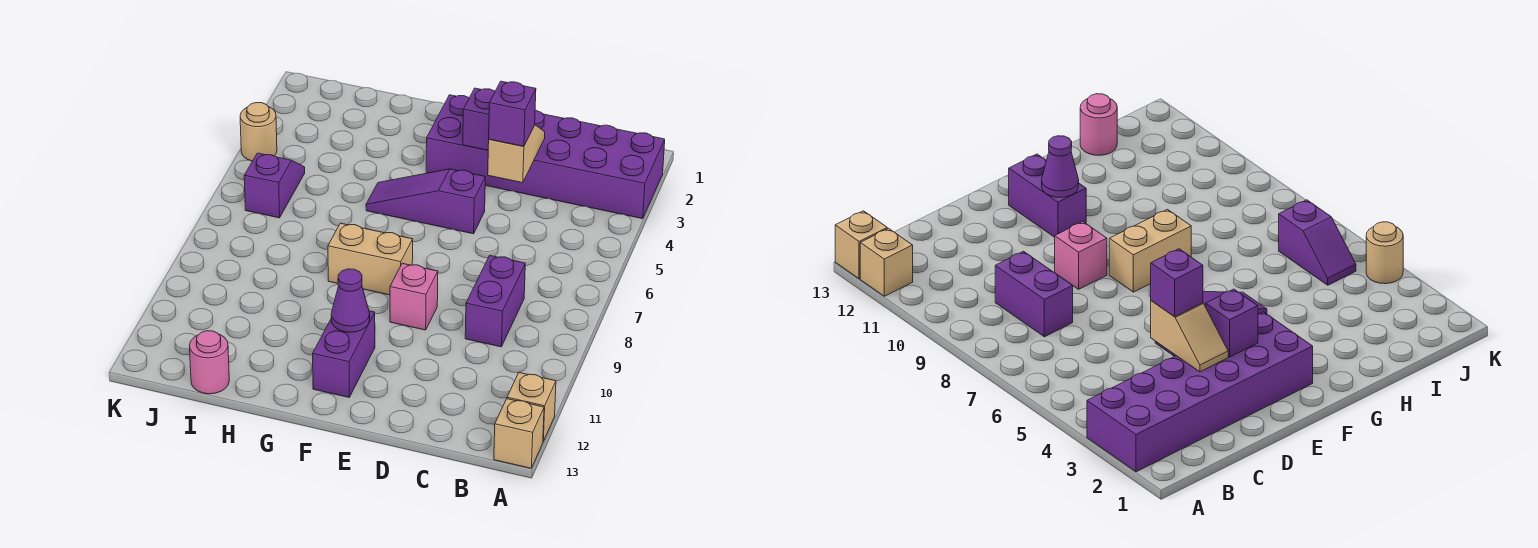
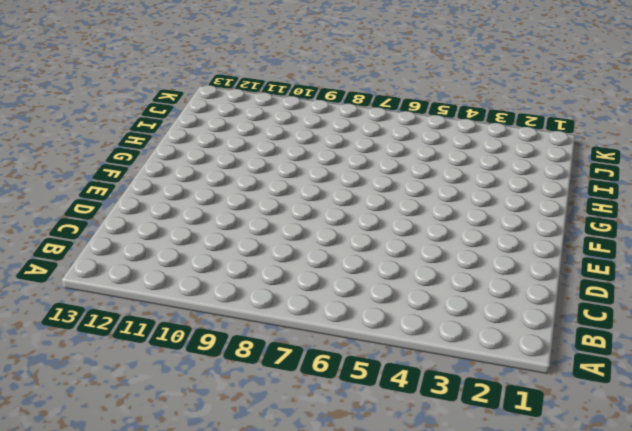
none -> purple 2x6 brick [426,95,665,219]
none -> tan 1x1 brick [507,373,556,441]
none -> tan 1x1 brick [494,399,544,468]

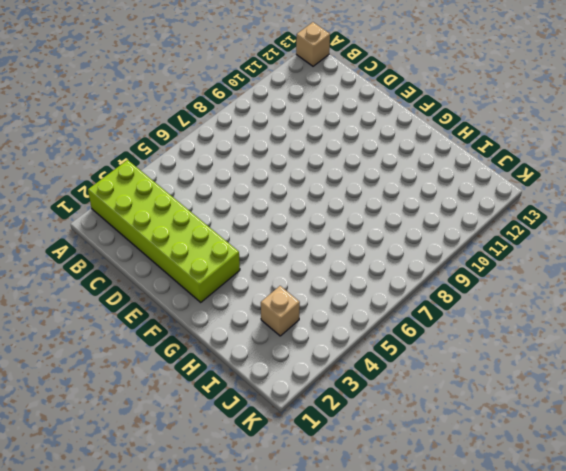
lime 2x6 brick [88,160,240,302] -> purple 2x6 brick [426,95,665,219]
tan 1x1 brick [261,286,300,336] -> tan 1x1 brick moved to [507,373,556,441]
none -> purple 1x2 brick [465,256,525,347]
none -> purple 1x3 slope [366,169,485,234]
none -> pink 1x1 brick [390,263,438,330]

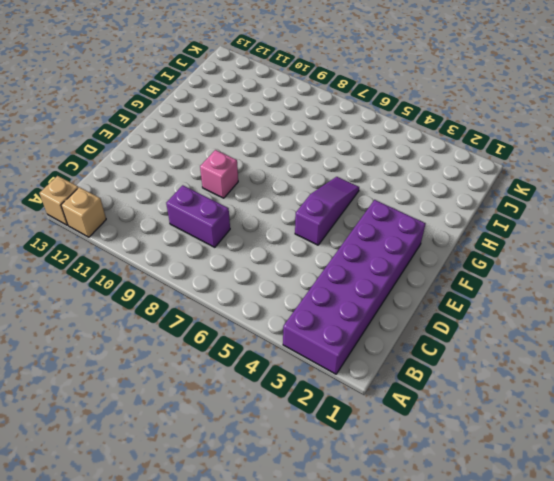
none -> tan 1x2 brick [328,223,413,295]
none -> purple 1x2 brick [313,311,375,397]
none -> pink 1x1 round brick [190,331,229,394]

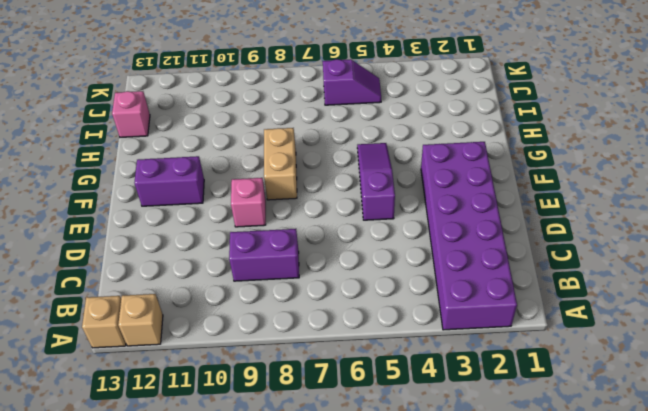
pink 1x1 brick [112,91,150,137] -> pink 1x1 round brick [190,331,229,394]
none -> tan 1x1 round brick [240,103,277,161]
none -> tan 1x2 slope [488,125,545,183]
none -> purple 1x1 brick [463,88,495,150]

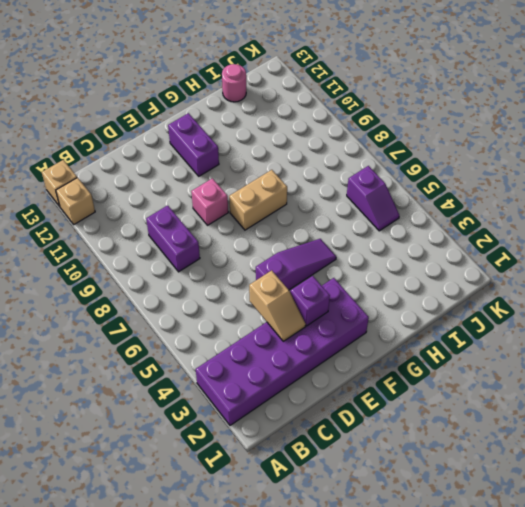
none -> tan 1x1 round brick [240,103,277,161]
none -> purple 1x1 cone [331,269,370,332]
none -> purple 1x1 brick [489,81,536,146]

